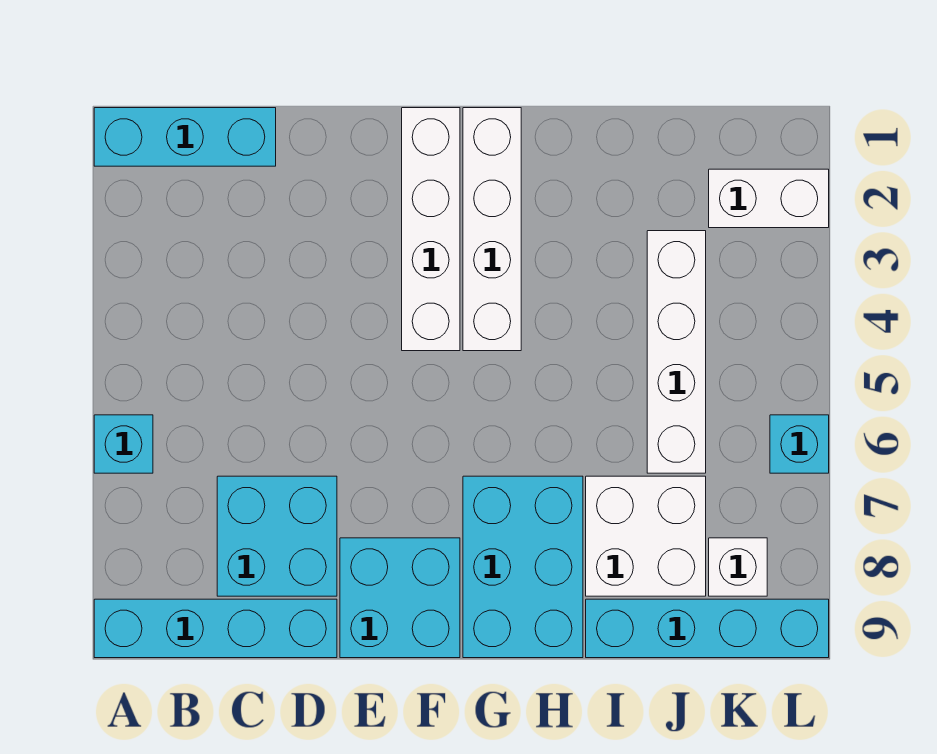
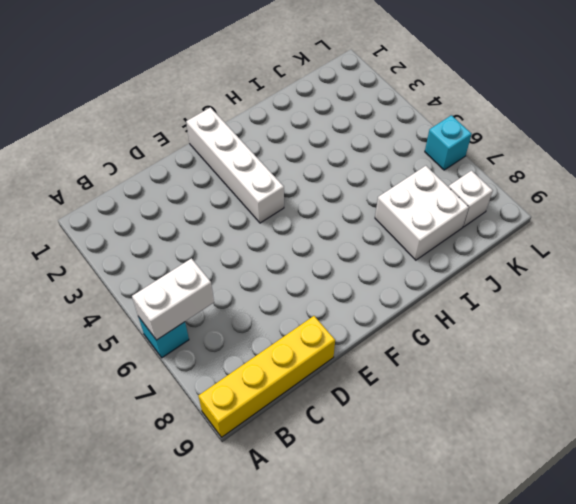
white 1x2 brick [132,258,214,340] -> white 1x2 brick moved to [709,169,829,228]
yellow 1x4 brick [198,316,335,437] -> cyan 1x4 brick [94,599,337,658]
none -> cyan 1x3 brick [94,108,276,166]
none -> cyan 2x2 brick [217,476,337,596]
none -> cyan 2x2 brick [340,538,460,658]

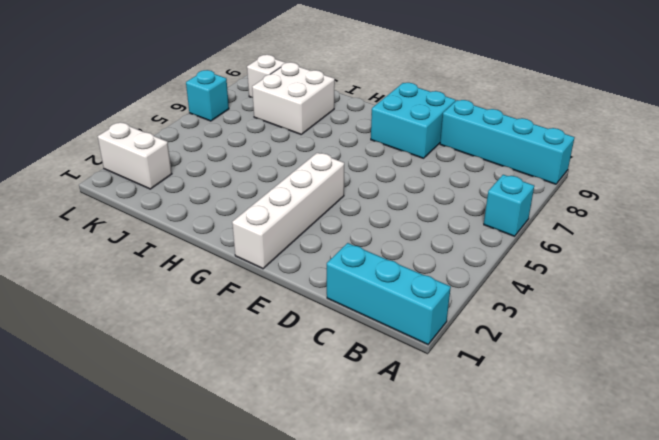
none -> cyan 2x2 brick [217,476,337,596]
none -> white 1x4 brick [463,108,521,351]
none -> cyan 2x3 brick [463,476,583,658]

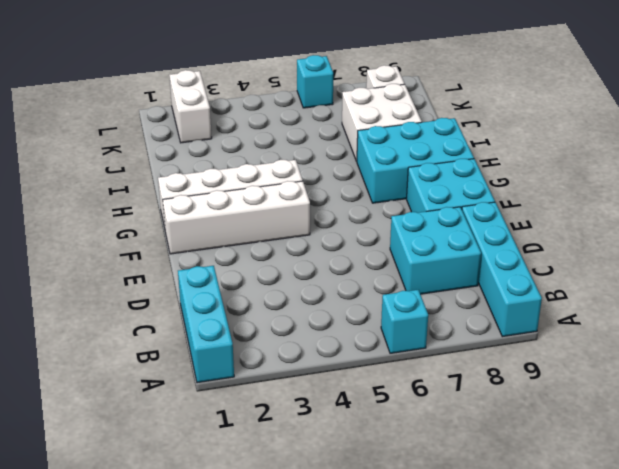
none -> cyan 1x4 brick [586,599,829,658]
none -> white 1x4 brick [647,231,706,473]

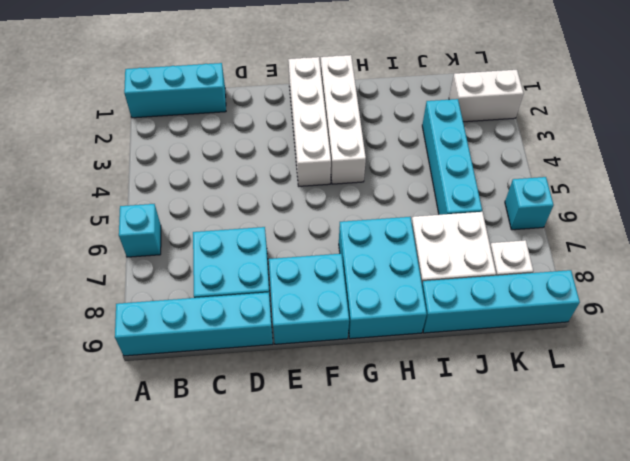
cyan 1x4 brick [422,99,482,215] -> white 1x4 brick [647,231,706,473]

